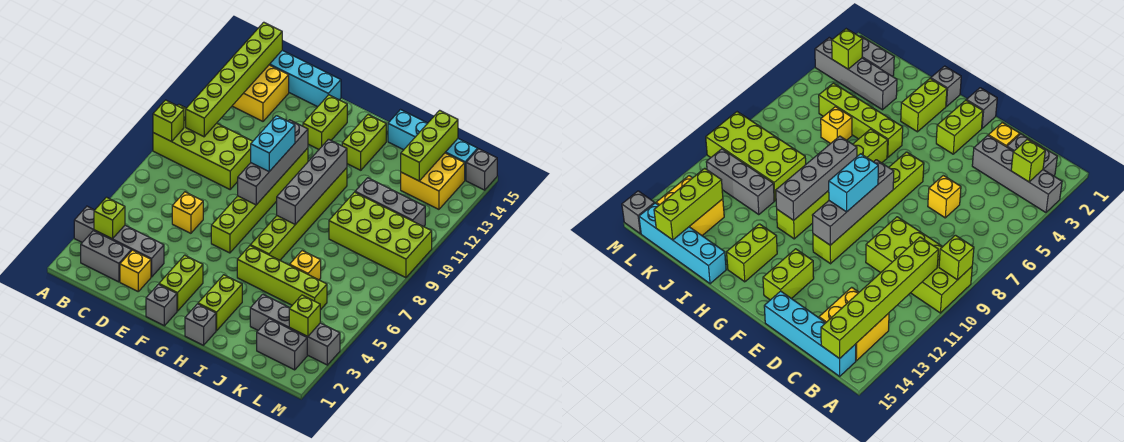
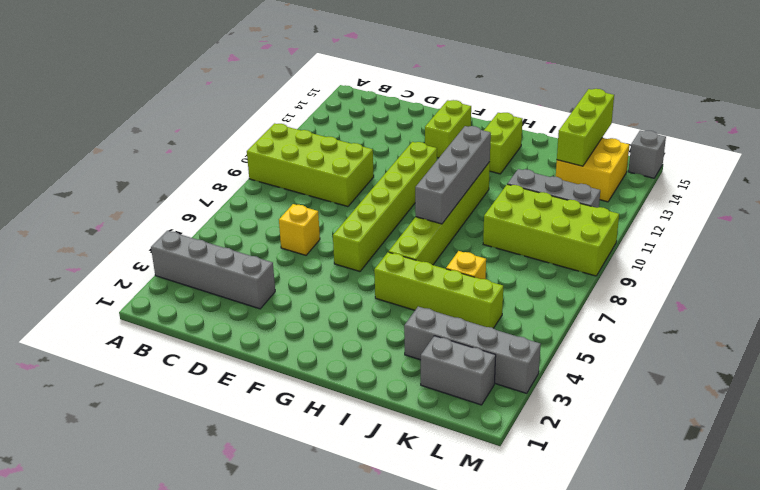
none -> grey 1x2 brick [81,231,131,282]
none -> yellow 2x2 brick [232,65,289,121]
none -> cyan 1x4 brick [269,50,341,107]
none -> yellow 1x1 brick [120,250,151,291]

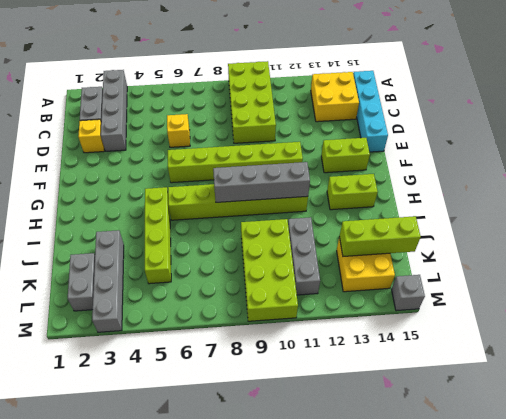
none -> grey 1x1 brick [146,284,177,326]
none -> lime 1x2 brick [159,255,203,311]
none -> grey 1x1 brick [185,304,216,345]
none -> lime 1x2 brick [198,275,242,331]

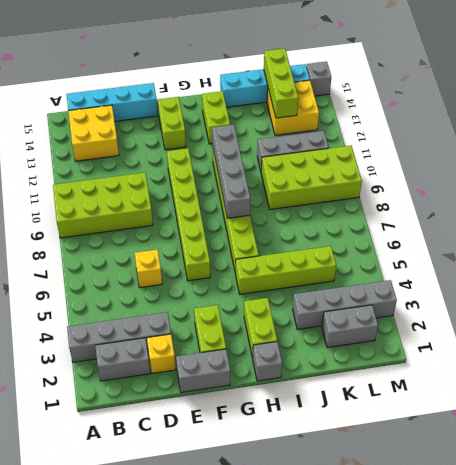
grey 1x2 brick [176,349,230,392] -> grey 1x1 brick [146,284,177,326]
none -> yellow 1x1 brick [290,251,321,280]
none -> lime 1x1 brick [153,100,184,142]
none -> lime 1x1 brick [94,197,125,239]
none -> lime 1x6 brick [186,22,282,137]

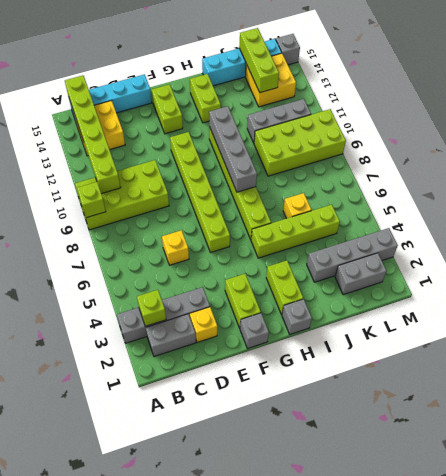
none -> grey 1x4 brick [238,120,308,205]
none -> lime 1x1 brick [289,295,320,337]
none -> cyan 1x2 brick [251,116,295,172]

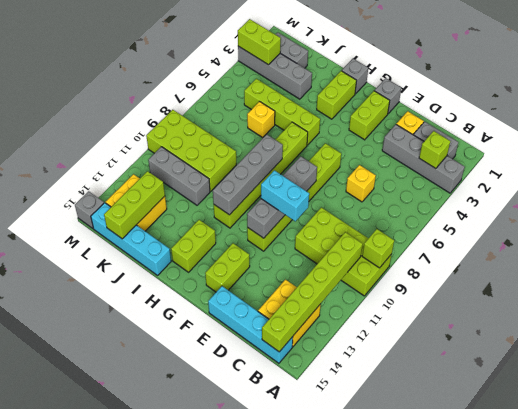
cyan 1x2 brick [261,170,309,221] -> cyan 1x2 brick turned to [251,116,295,172]
lime 1x2 brick [238,19,281,65] -> lime 1x1 brick [289,295,320,337]

